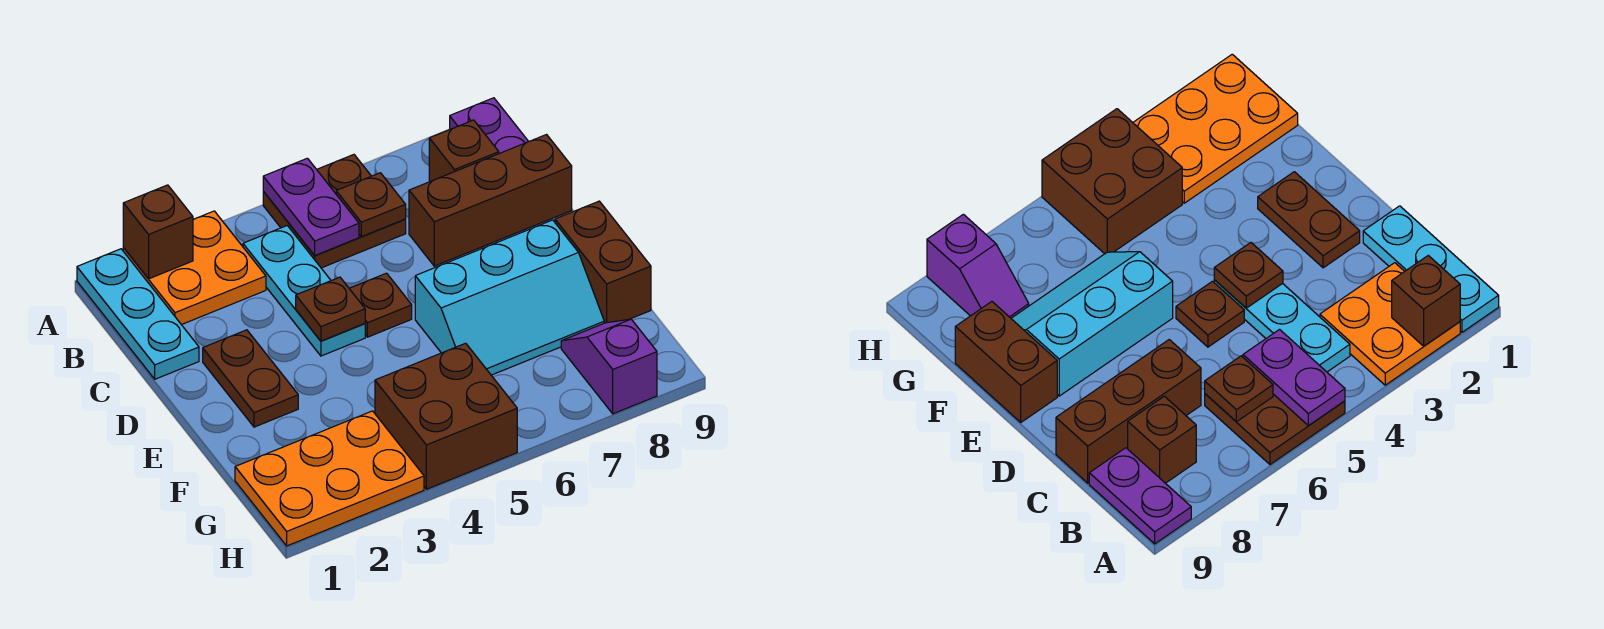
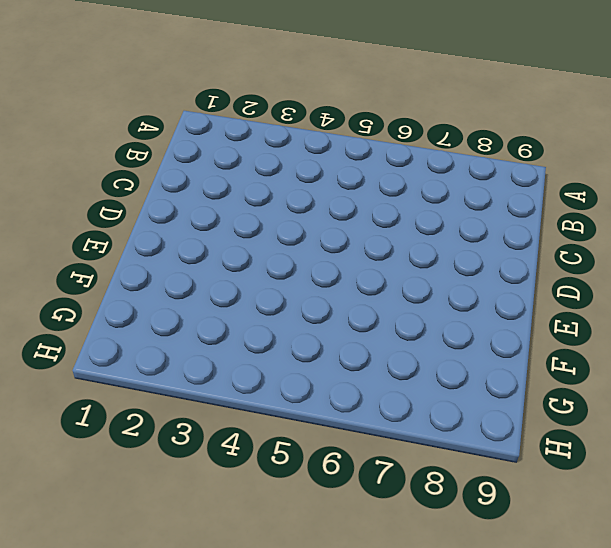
none -> cyan 1x3 plate [77,249,199,379]
none -> orange 2x2 plate [123,211,266,325]
none -> brown 2x2 plate [263,155,406,268]

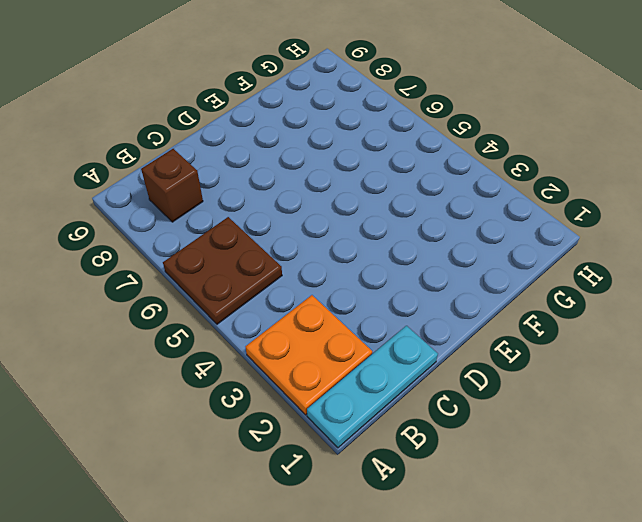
none -> purple 1x2 plate [450,98,529,154]
none -> cyan 1x3 plate [243,226,365,356]
none -> brown 1x3 brick [409,135,572,266]

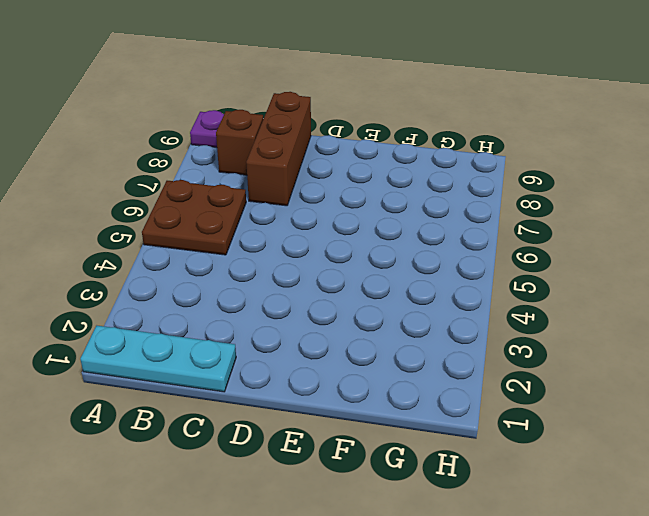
none -> orange 2x2 plate [123,211,266,325]
none -> cyan 1x3 plate [243,226,365,356]
none -> brown 1x2 plate [203,330,298,427]

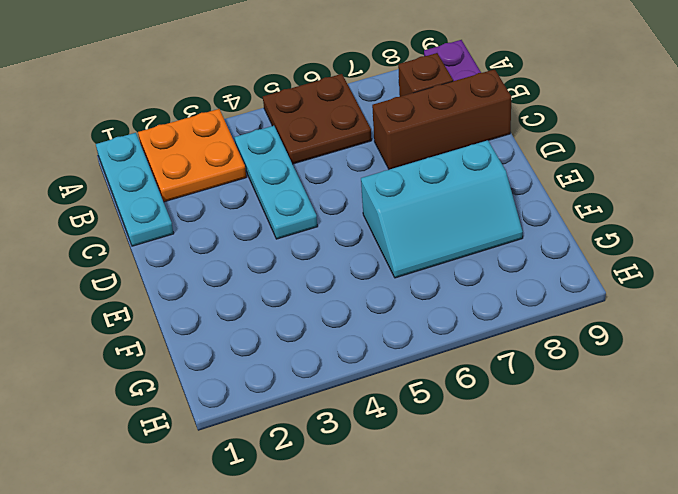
none -> brown 1x2 plate [203,330,298,427]
none -> brown 1x1 plate [349,273,412,337]
none -> brown 1x2 brick [555,201,651,323]

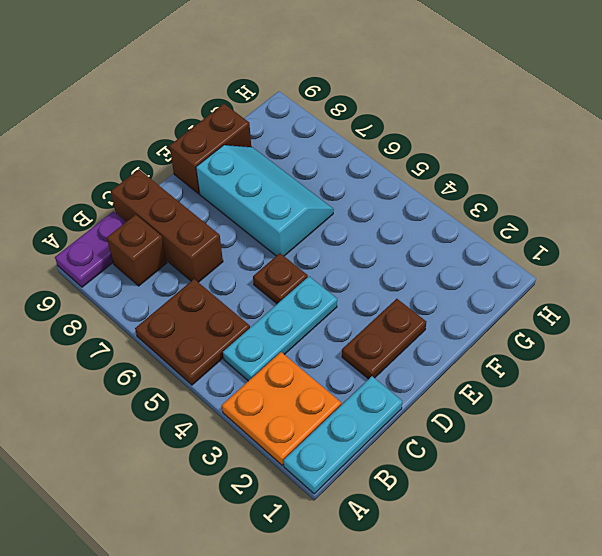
none -> orange 2x3 plate [235,411,424,546]
none -> brown 2x2 brick [375,343,517,489]
none -> purple 1x2 slope [561,319,657,414]

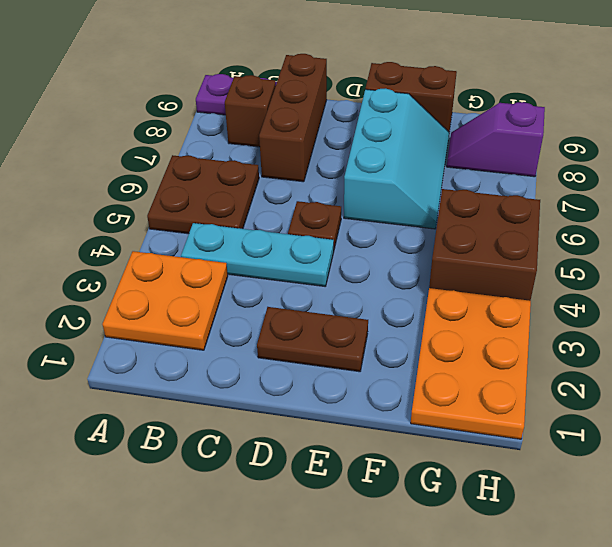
none -> cyan 1x3 plate [77,249,199,379]
none -> brown 1x1 brick [123,185,193,279]
none -> purple 1x2 plate [263,158,359,255]

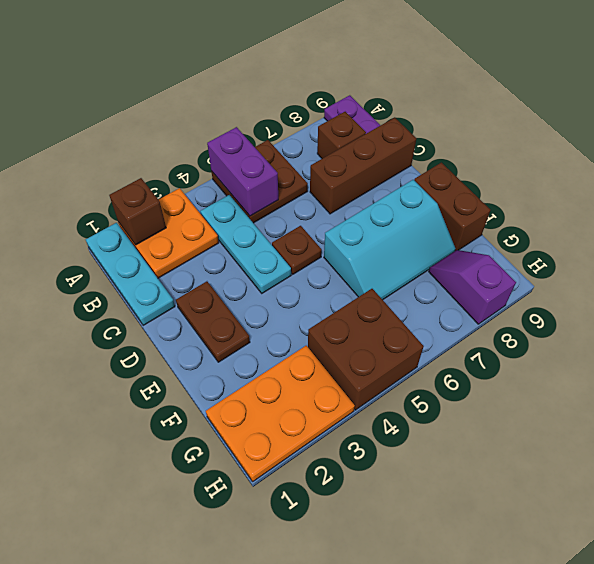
purple 1x2 brick [207,127,278,216] -> purple 1x2 plate [263,158,359,255]
none -> brown 1x1 plate [336,173,406,237]
none -> brown 1x1 plate [296,277,365,341]

